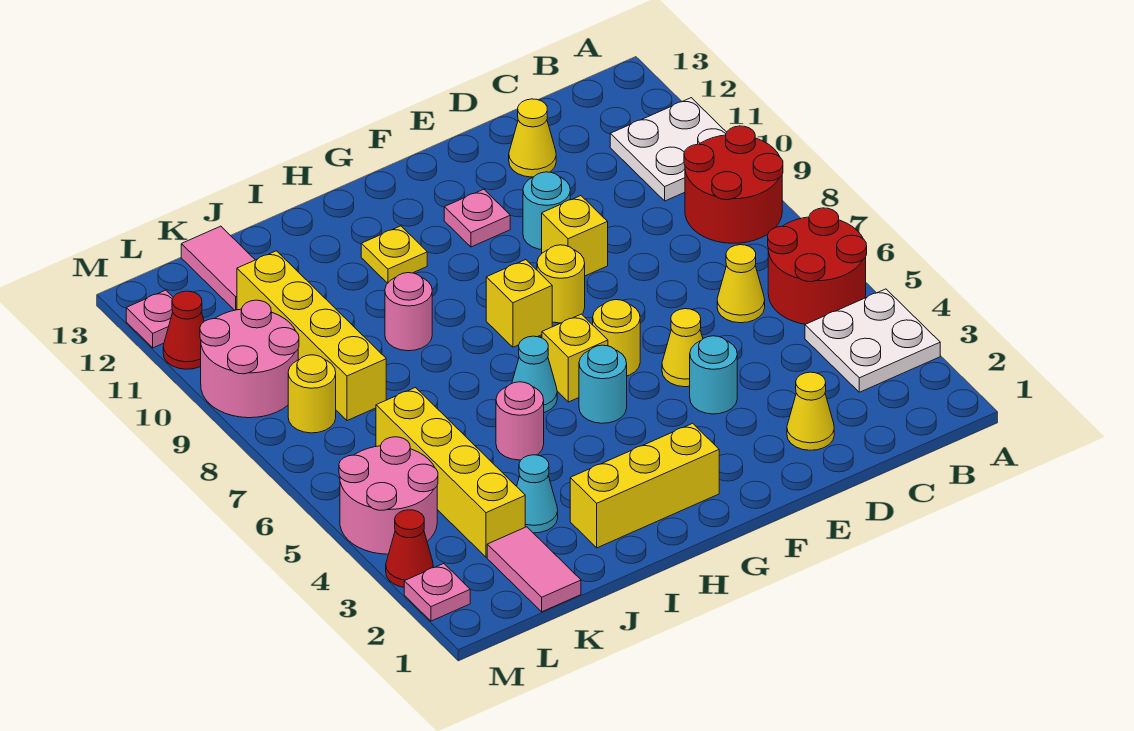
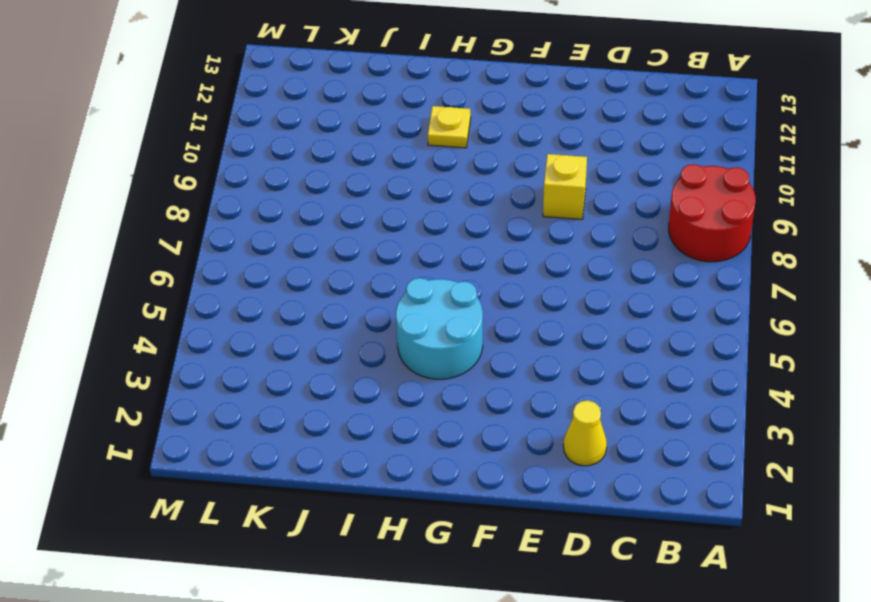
cyan 2x2 round brick [396,278,483,379] -> cyan 1x1 round brick [579,345,627,423]
none -> white 2x2 plate [805,289,940,392]
none -> red 2x2 round brick [768,208,867,324]
none -> white 2x2 plate [610,98,727,201]
none -> yellow 1x1 cone [717,245,765,323]

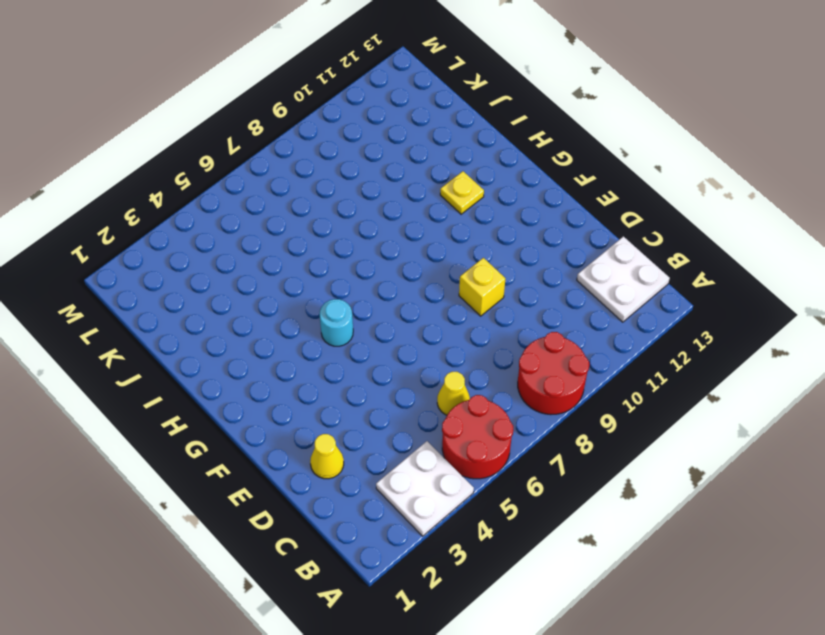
white 2x2 plate [577,236,670,322] -> white 2x2 plate moved to [610,98,727,201]
none -> yellow 1x1 cone [509,99,556,177]
none -> cyan 1x1 round brick [690,336,737,414]
none -> yellow 1x1 cone [662,309,703,387]
none -> cyan 1x1 round brick [523,172,570,250]

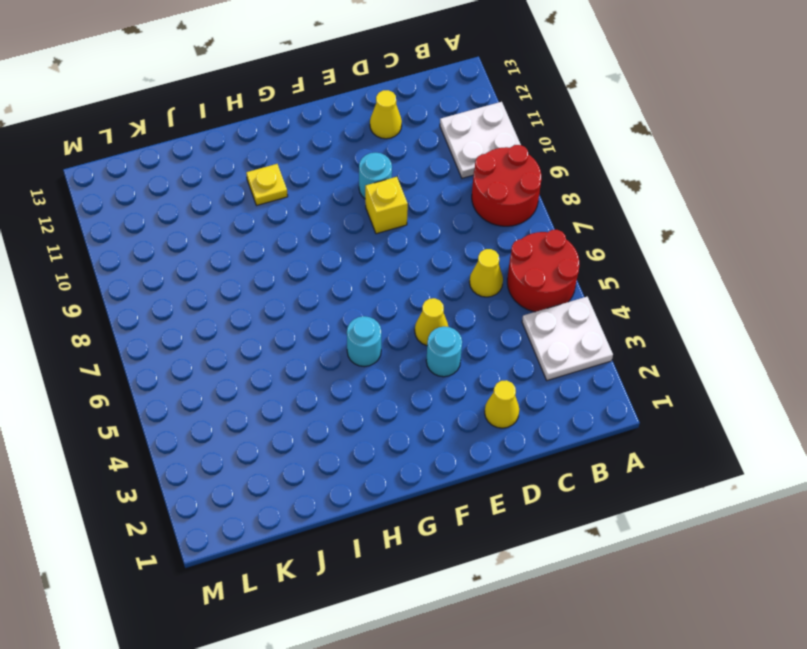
none -> yellow 1x1 round brick [593,300,640,376]
none -> yellow 1x1 round brick [537,245,585,323]
none -> pink 1x1 plate [444,189,510,247]
none -> yellow 1x3 brick [570,423,719,548]

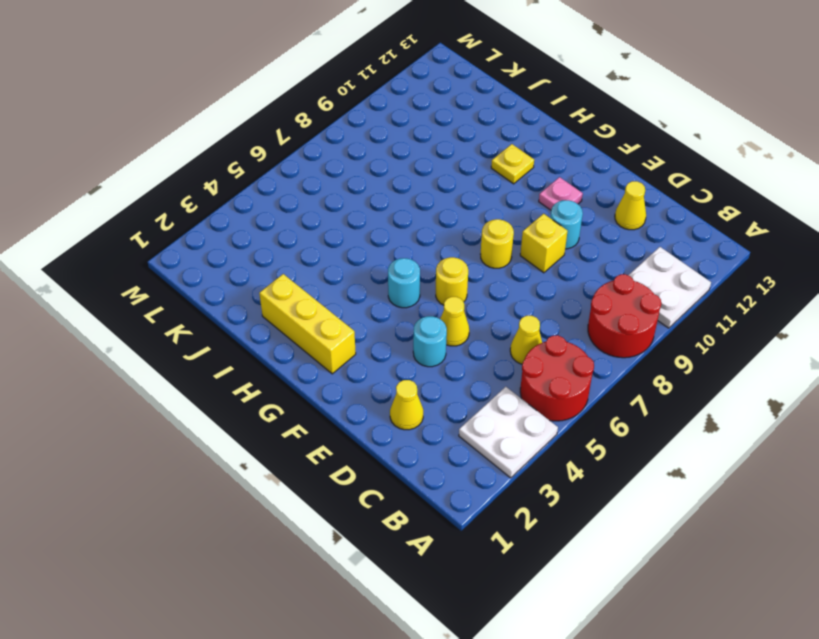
none -> yellow 1x1 brick [542,314,608,402]
none -> yellow 1x1 brick [486,260,552,347]
none -> cyan 1x1 cone [512,336,557,412]
none -> pink 1x1 round brick [496,382,544,460]

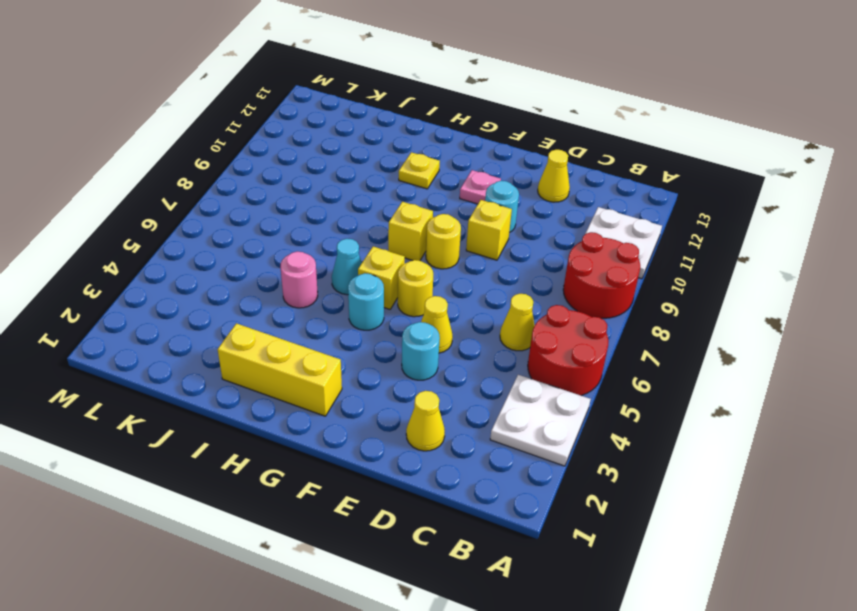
none -> pink 1x1 round brick [385,273,432,351]
none -> cyan 1x1 cone [517,455,558,533]
none -> pink 1x2 tile [487,527,581,612]
none -> yellow 1x4 brick [376,388,525,557]

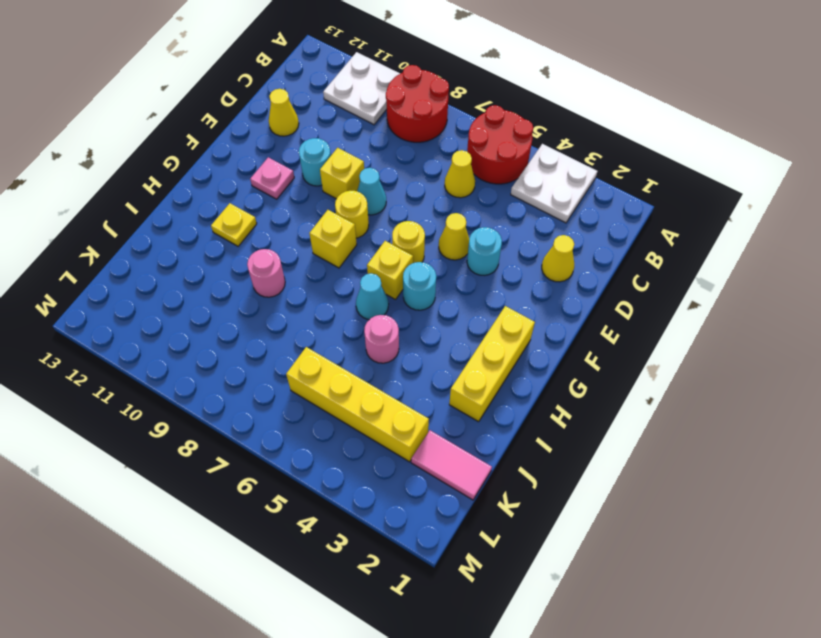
cyan 1x1 cone [357,168,386,215] -> cyan 1x1 cone moved to [517,455,558,533]
none -> yellow 1x4 brick [237,251,386,421]
none -> pink 1x2 tile [181,226,255,310]
none -> pink 2x2 round brick [339,437,438,554]
none -> yellow 1x1 round brick [288,355,336,433]

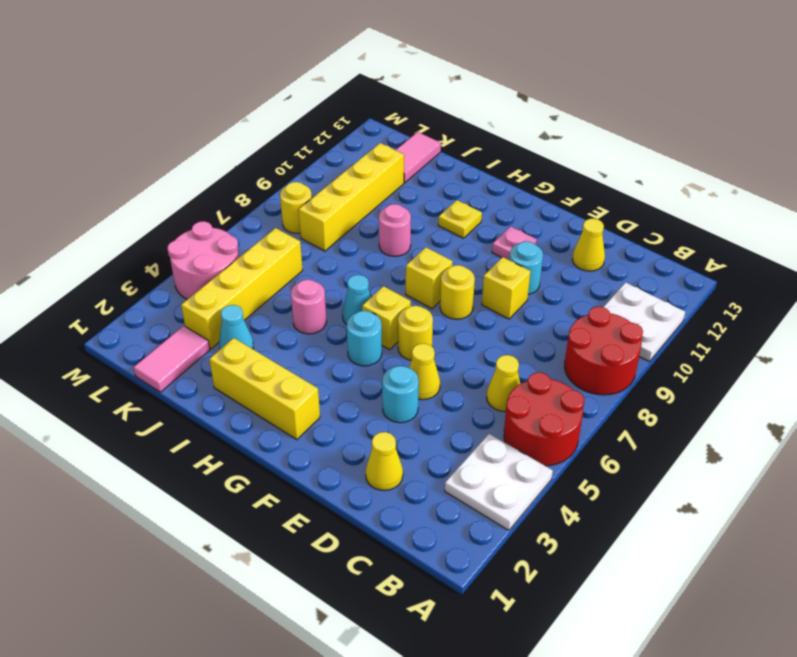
none -> pink 2x2 round brick [200,300,299,418]
none -> pink 1x1 plate [404,563,470,621]
none -> red 1x1 cone [386,510,433,587]
none -> red 1x1 cone [163,291,204,369]

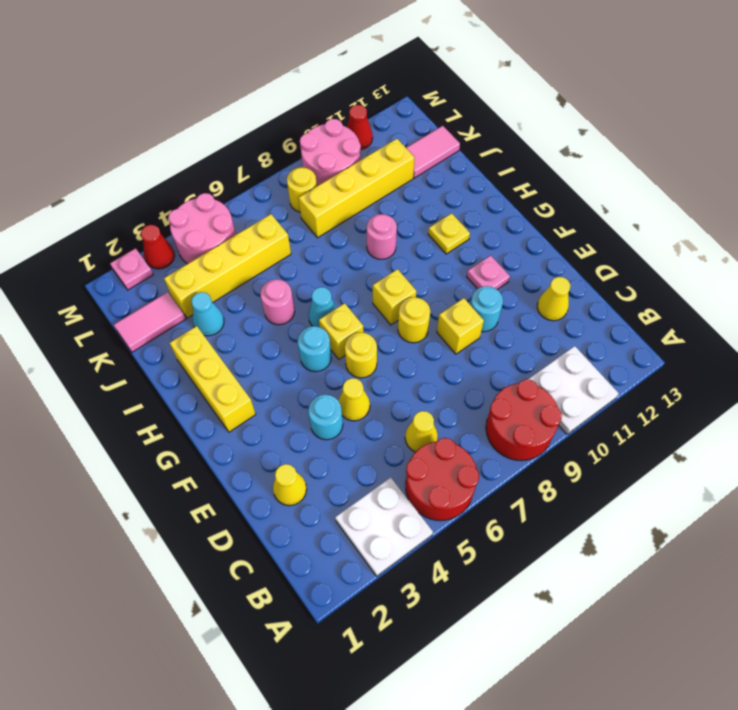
none -> pink 1x1 plate [126,290,173,348]

